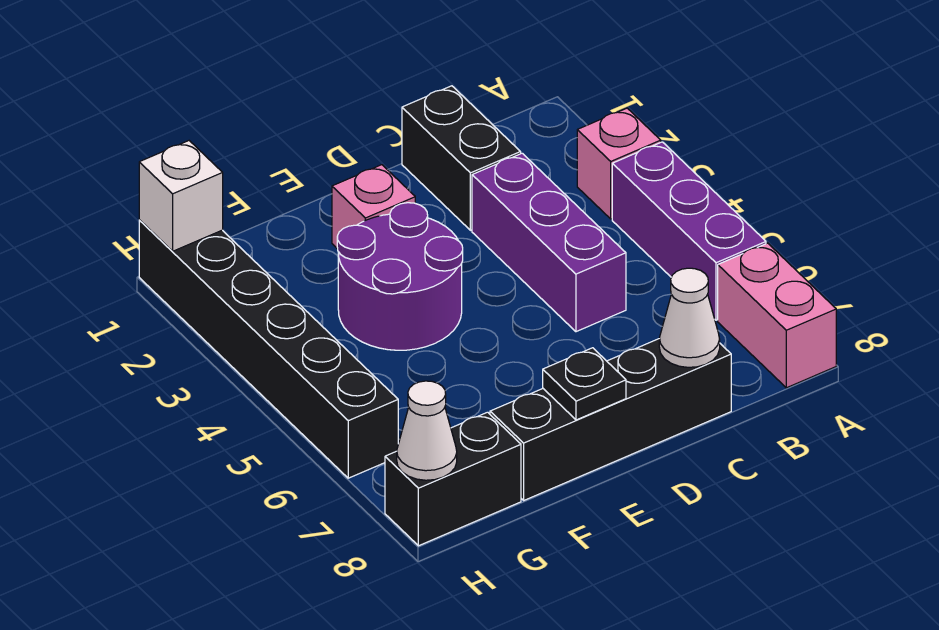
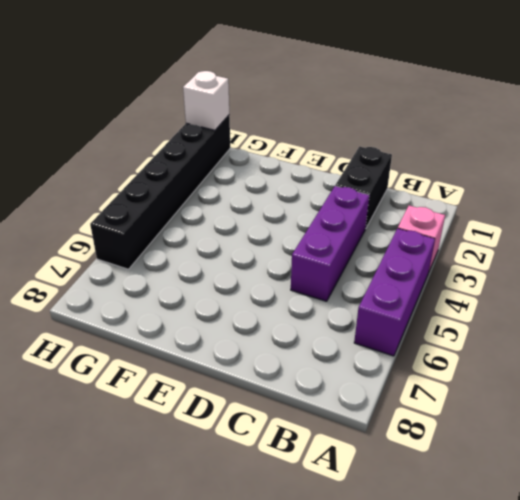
none -> pink 1x2 brick [718,243,836,388]
none -> black 1x4 brick [490,339,731,500]
none -> pink 1x1 brick [332,165,415,249]

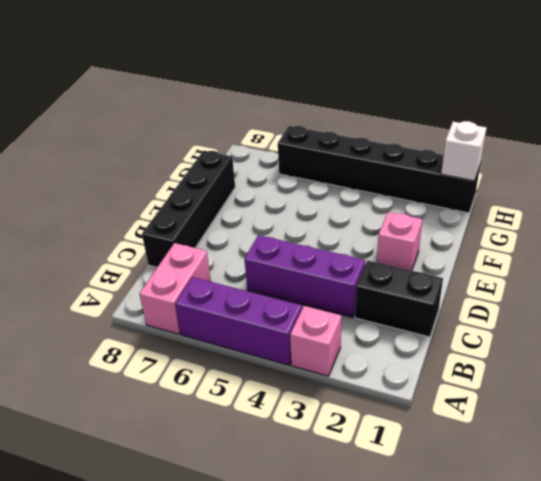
pink 1x2 brick [139,243,211,334] -> pink 1x2 brick turned to [718,243,836,388]
none -> purple 2x2 round brick [337,203,463,350]
none -> black 1x2 brick [385,412,521,546]
none -> white 1x1 cone [659,268,720,367]

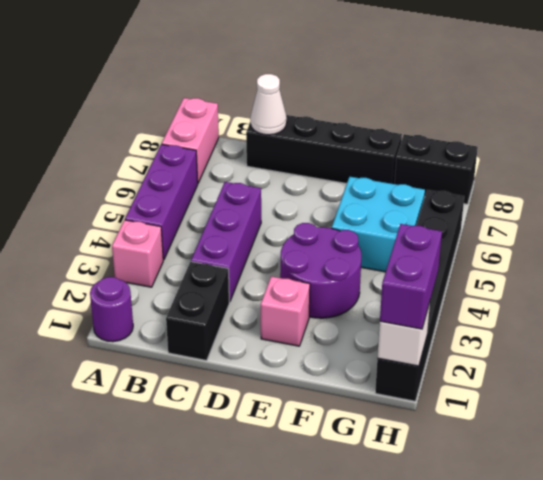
purple 1x1 round brick [90,277,133,342] -> none
cyan 2x2 brick [332,177,425,272] -> none
purple 1x2 brick [380,224,442,329] -> none
none -> black 1x1 plate [543,348,626,420]
none -> white 1x1 cone [397,381,457,480]

